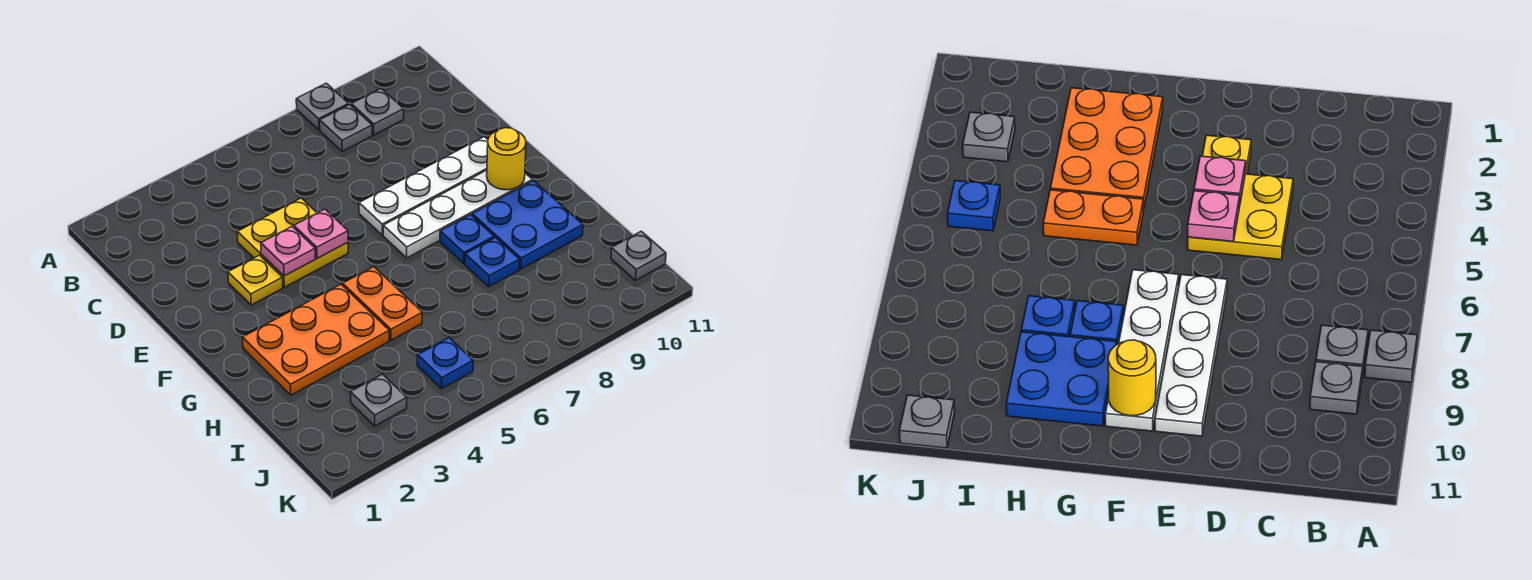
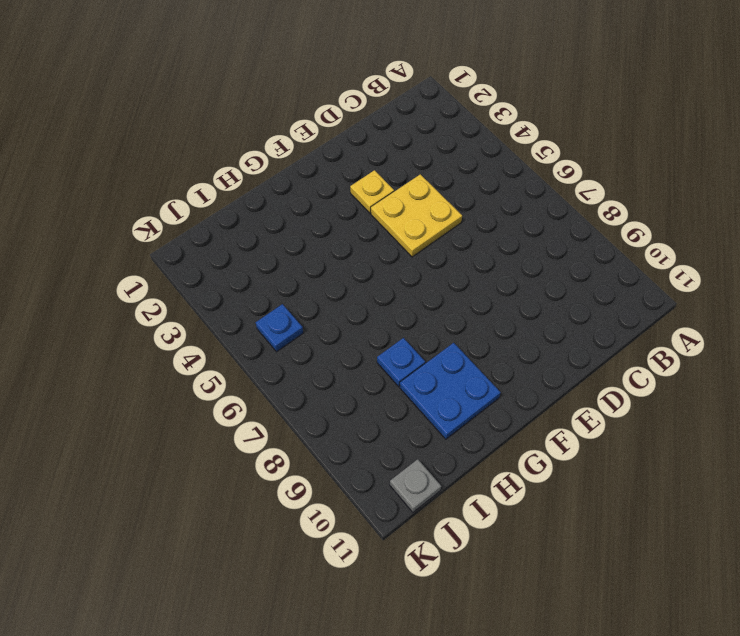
none -> grey 1x1 plate [296,83,349,130]
none -> grey 1x1 plate [320,105,372,151]
none -> grey 1x1 plate [351,89,404,135]

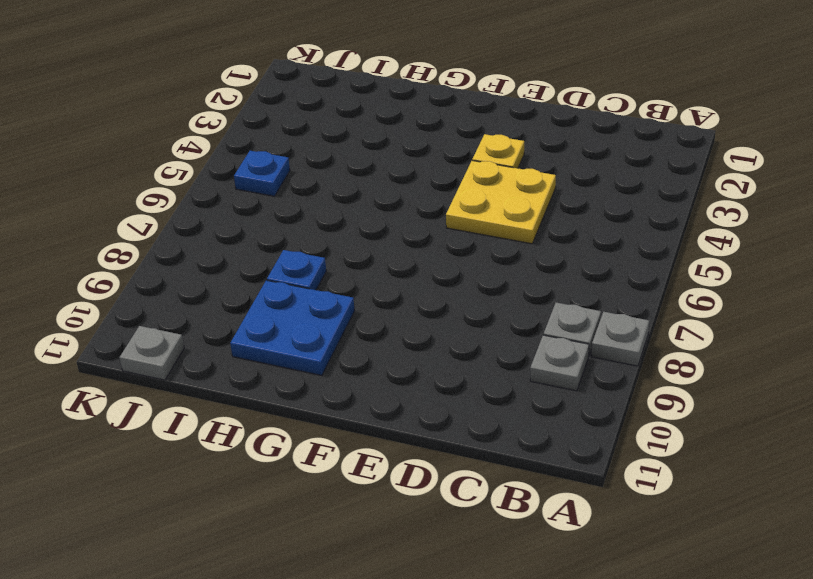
none -> white 1x4 plate [359,137,488,235]
none -> white 1x4 plate [383,170,532,258]
none -> orange 2x3 plate [243,284,389,395]

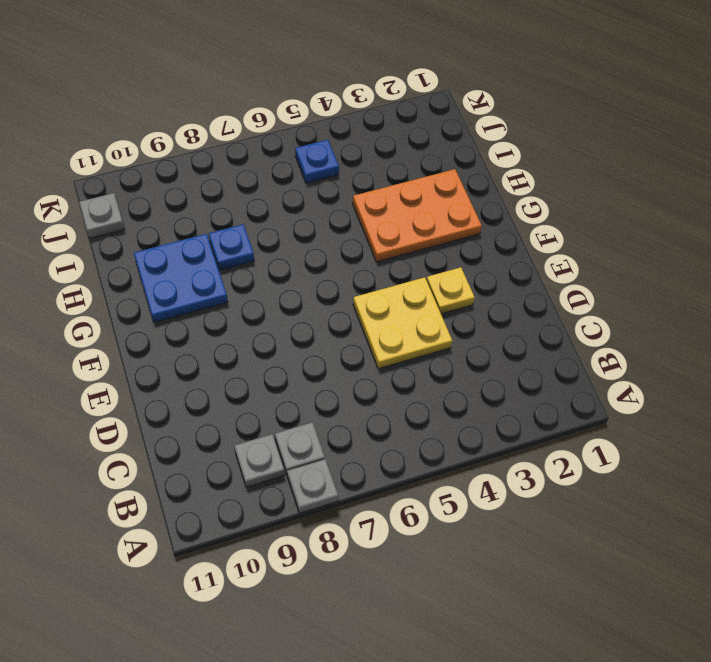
none -> white 1x4 plate [359,137,488,235]
none -> white 1x4 plate [383,170,532,258]
none -> orange 1x2 plate [343,267,422,340]

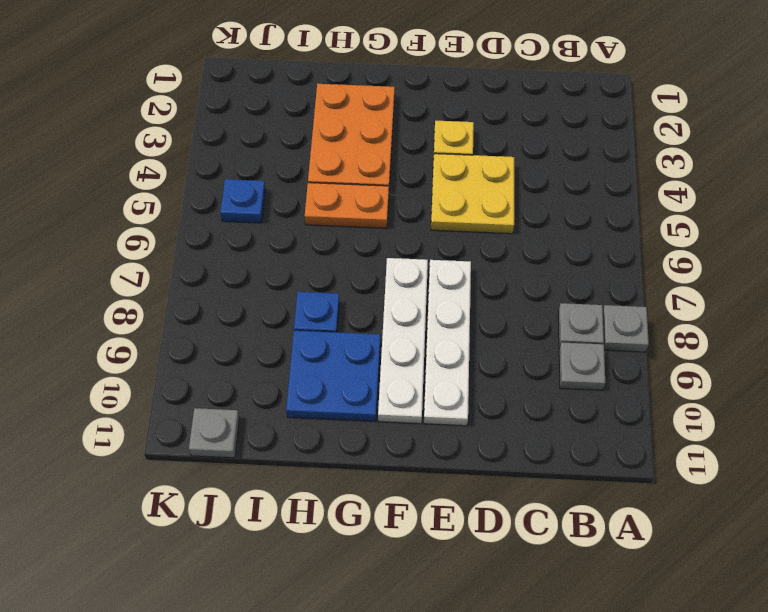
none -> blue 1x1 plate [440,215,494,263]
none -> grey 1x1 plate [351,374,407,426]
none -> pink 1x1 plate [261,226,315,276]

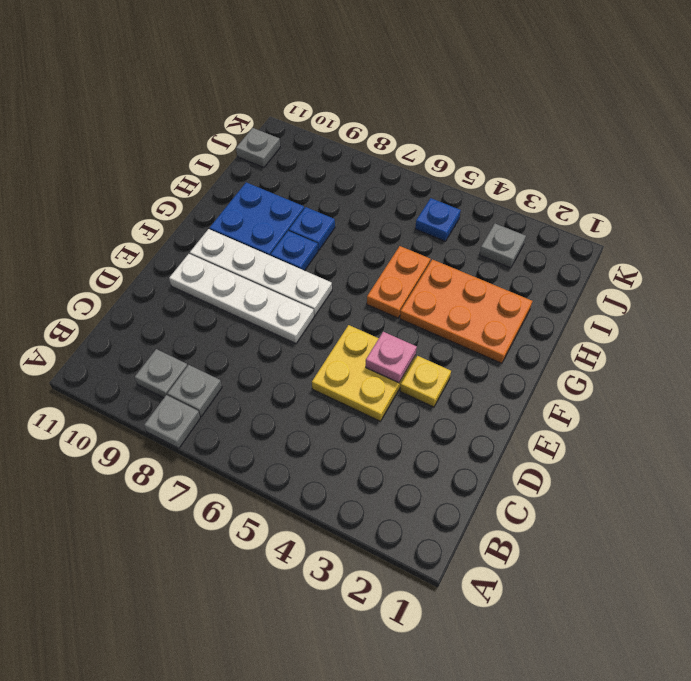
none -> pink 1x1 plate [294,209,348,258]
none -> yellow 1x1 round brick [487,128,526,190]

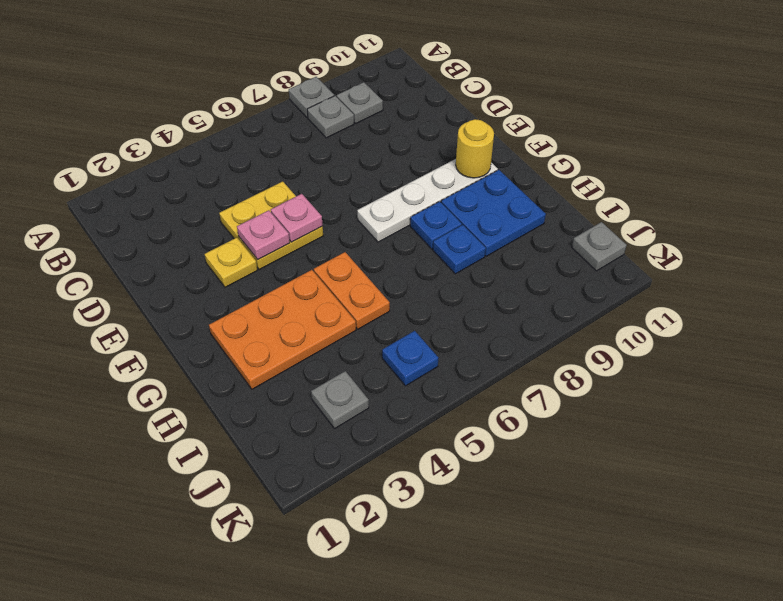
none -> white 1x4 plate [359,137,488,235]

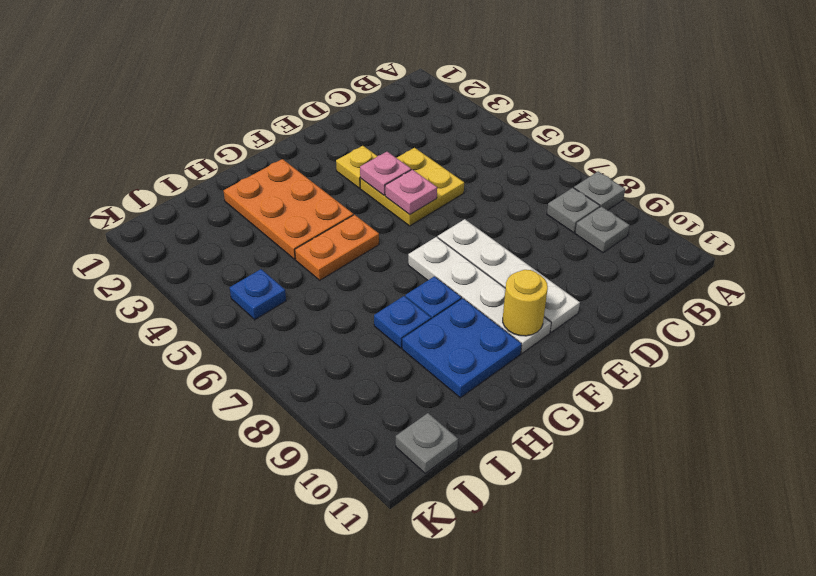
none -> grey 1x1 plate [351,374,407,426]

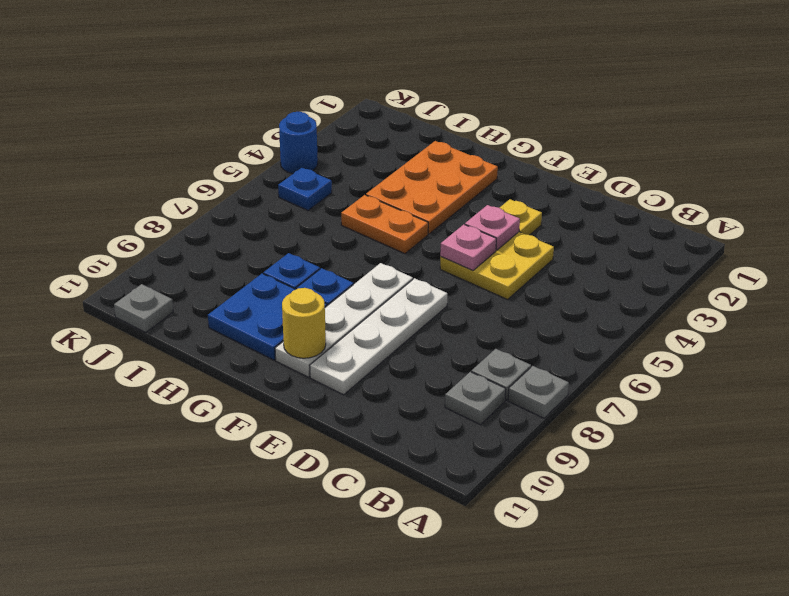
blue 1x1 round brick [279,112,318,174] -> none
none -> grey 1x1 plate [351,374,407,426]

